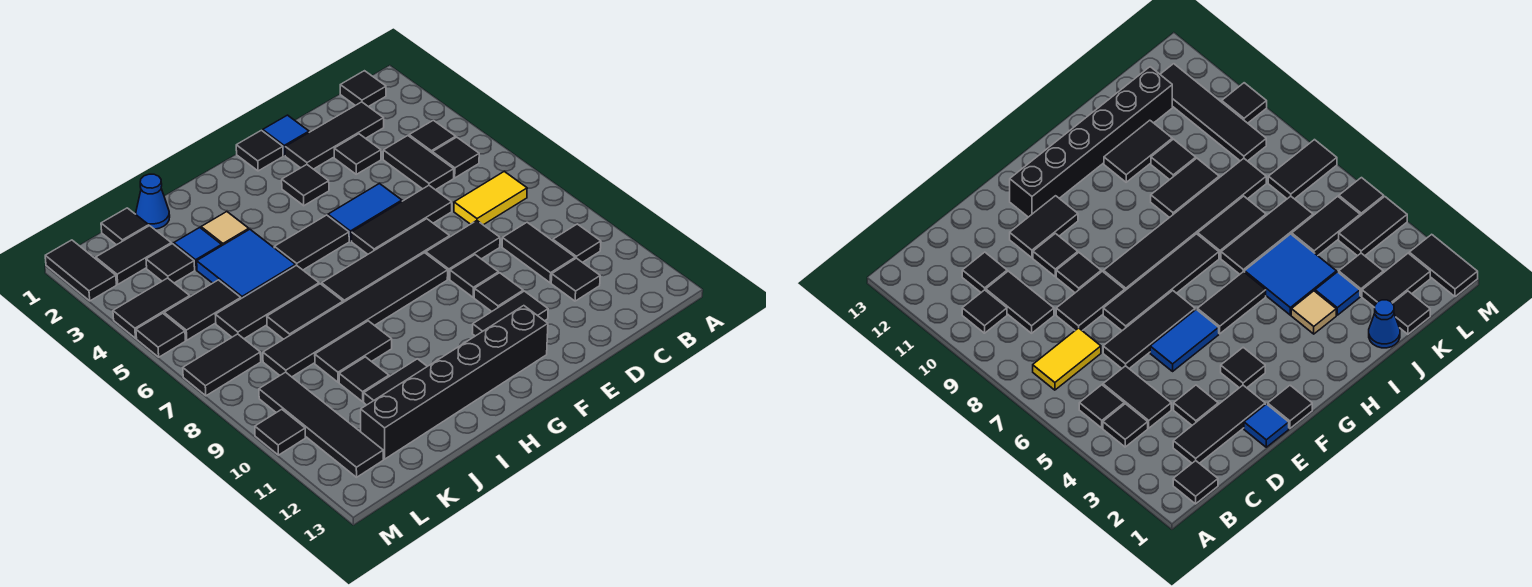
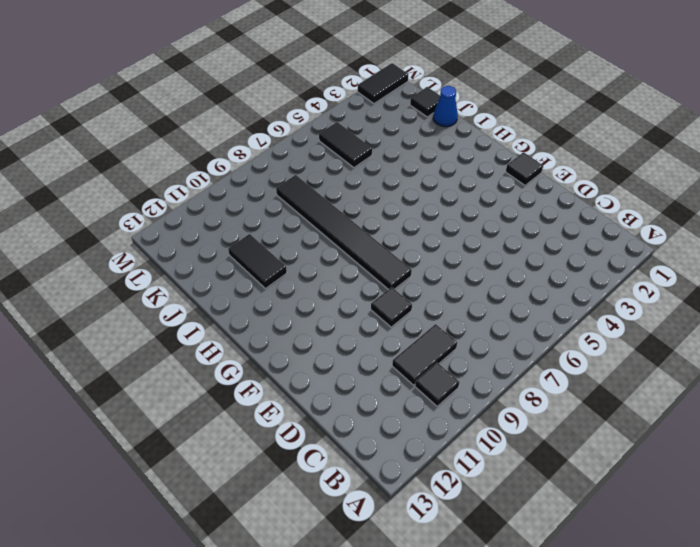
none -> black 1x1 tile [340,71,386,107]
none -> black 1x1 tile [409,120,456,153]
none -> black 1x1 tile [432,137,479,178]
none -> yellow 1x2 tile [454,171,527,225]

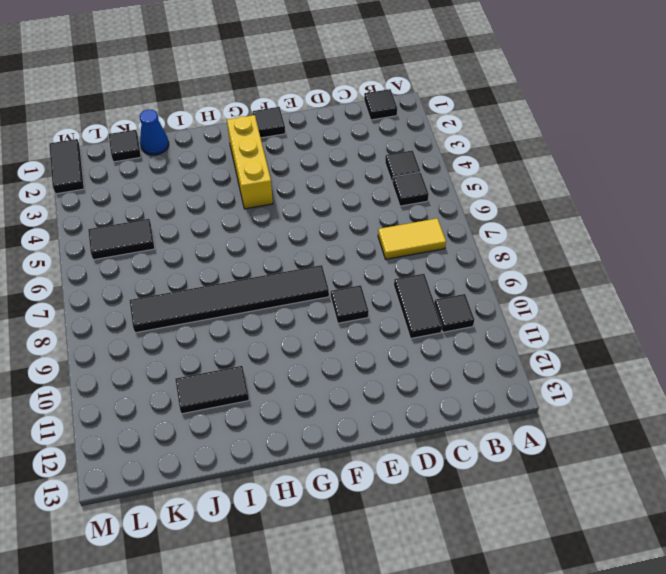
yellow 1x3 brick [227,115,273,209] -> none
none -> black 1x3 tile [285,102,384,169]
none -> black 1x2 tile [383,135,454,190]
none -> black 1x1 tile [551,258,600,301]
none -> black 1x1 tile [334,134,381,174]

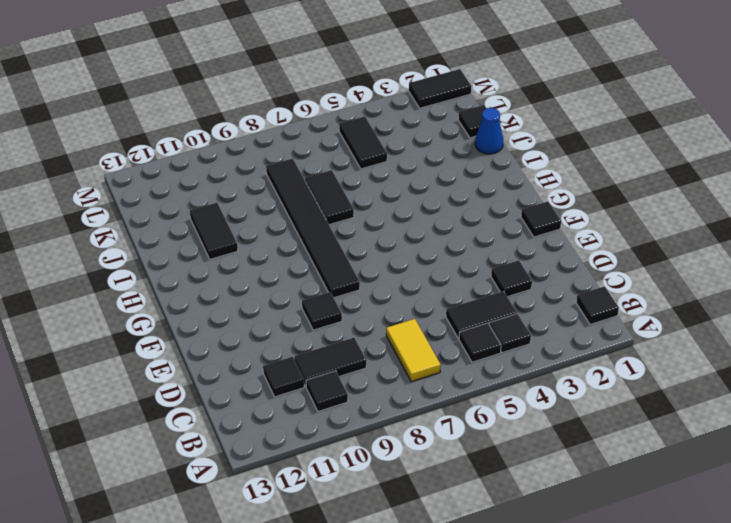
none -> black 1x3 tile [285,102,384,169]
none -> black 1x3 tile [352,185,452,254]
none -> black 1x2 tile [426,221,500,279]
none -> blue 1x1 tile [263,115,309,156]

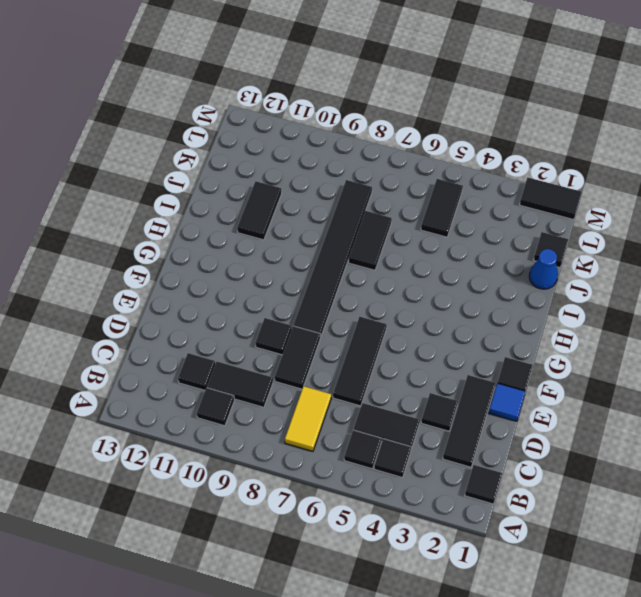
none -> blue 1x2 tile [328,184,402,241]
none -> black 1x4 tile [322,219,450,302]
none -> black 1x1 tile [474,273,523,311]
none -> black 1x2 tile [472,291,548,336]

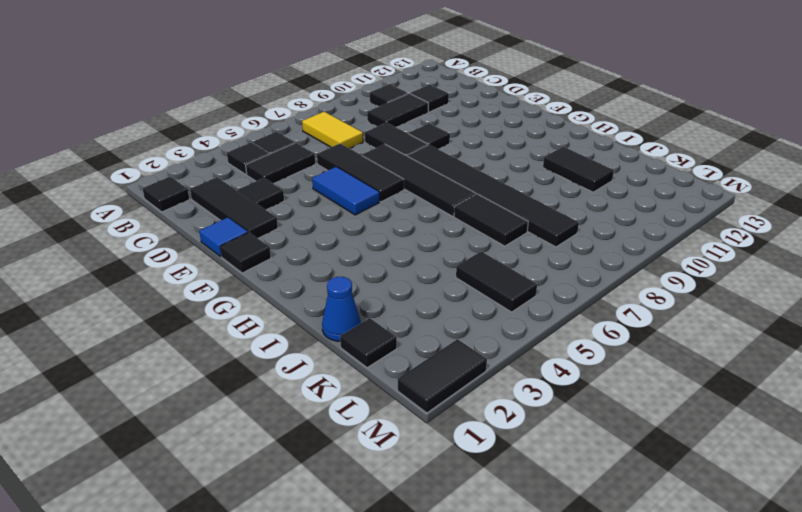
none -> black 1x1 tile [474,273,523,311]
none -> black 1x2 tile [472,291,548,336]
none -> black 1x1 tile [282,165,329,206]
none -> black 1x6 brick [361,306,548,459]

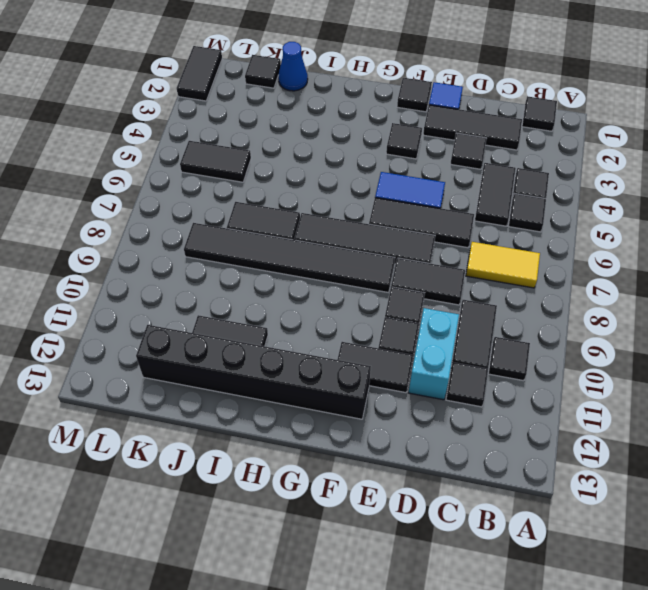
cyan 1x2 brick [409,308,459,400] -> none
none -> black 1x2 tile [274,215,349,270]
none -> tan 1x1 tile [201,212,249,245]
none -> blue 2x2 tile [197,229,295,299]
none -> black 1x3 tile [216,265,319,339]

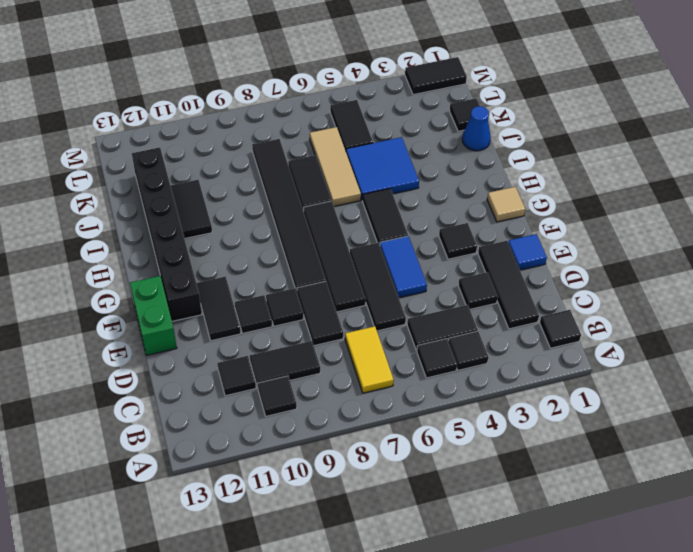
green 1x2 brick [130,276,177,355] -> none
tan 1x1 tile [487,187,525,222] -> tan 1x1 tile moved to [201,212,249,245]
tan 1x3 tile [310,127,361,206] -> black 1x3 tile [216,265,319,339]
none -> black 1x1 tile [236,130,283,171]
none -> black 1x2 tile [315,321,392,382]
none -> blue 1x1 tile [174,228,222,270]
none -> black 1x1 tile [339,357,389,402]

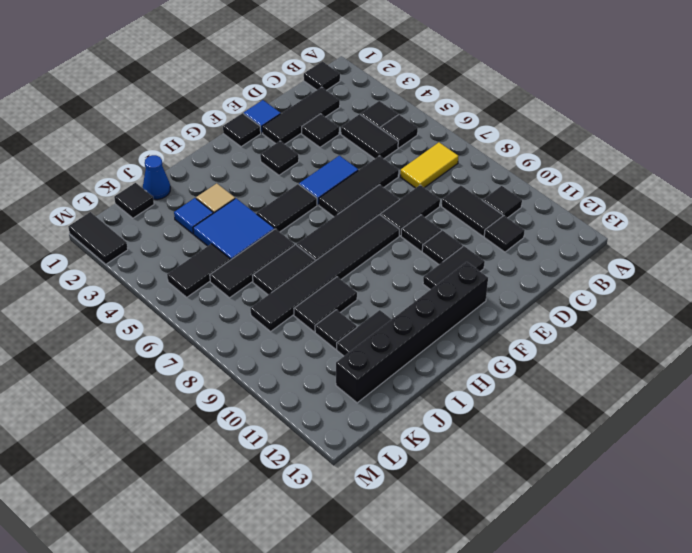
none -> black 1x2 tile [96,226,171,284]
none -> black 1x1 tile [146,244,195,283]
none -> black 1x2 tile [113,278,190,338]
none -> black 1x2 tile [183,334,261,396]

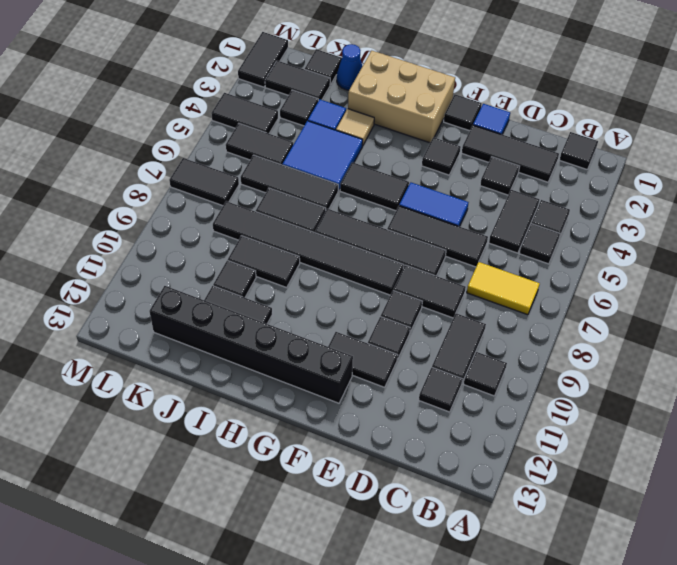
tan 2x3 brick [348,51,455,143] -> none
none -> black 1x4 tile [259,372,383,477]
none -> black 1x1 tile [136,313,185,357]
none -> black 1x1 tile [255,409,305,455]

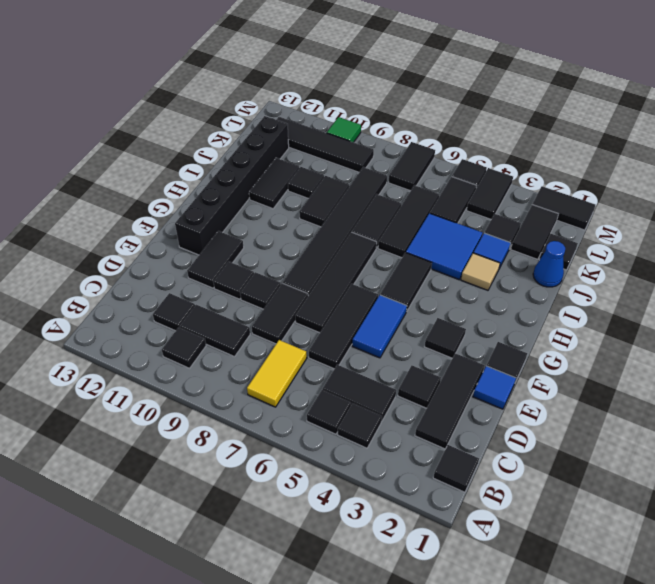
green 1x1 tile [327,117,361,142] -> black 1x1 tile [255,409,305,455]

